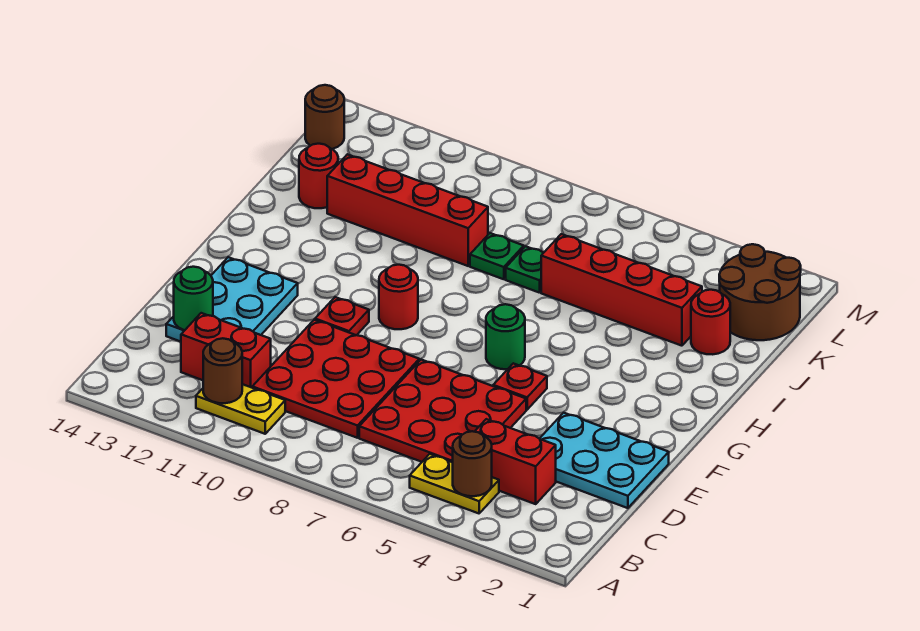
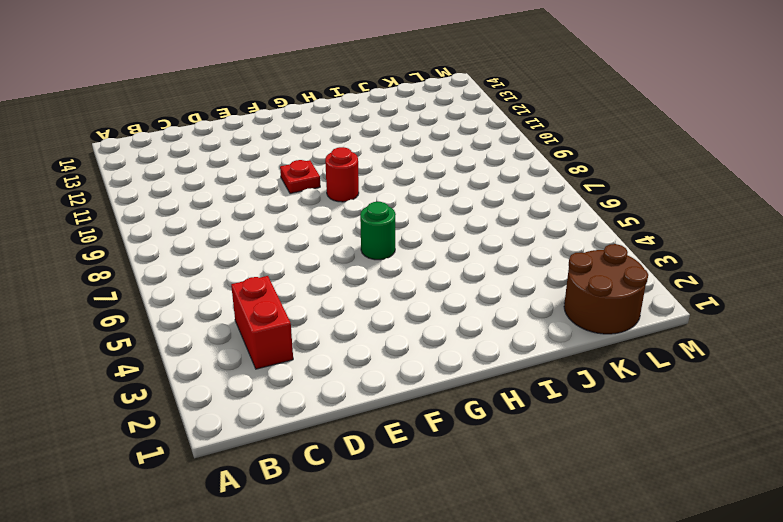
none -> yellow 1x2 plate [410,454,499,513]
none -> yellow 1x2 plate [196,384,285,434]
none -> red 3x3 plate [359,360,526,462]

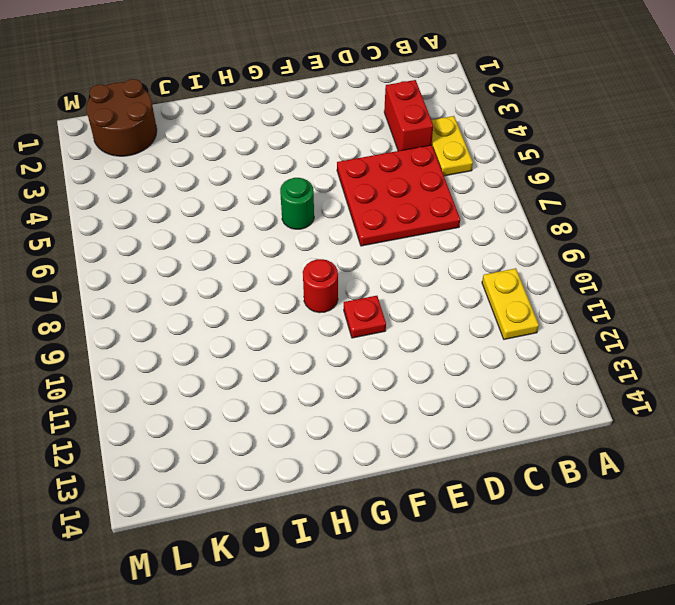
none -> red 3x3 plate [252,320,419,438]
none -> red 1x2 brick [181,313,271,388]
none -> cyan 2x3 plate [540,413,669,508]

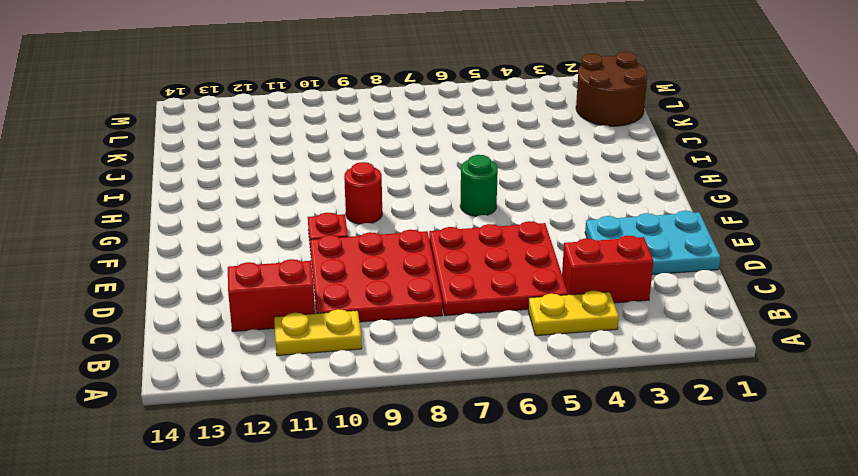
none -> cyan 2x3 plate [166,257,298,342]
none -> red 1x1 plate [493,363,547,410]
none -> red 1x1 round brick [691,290,730,354]

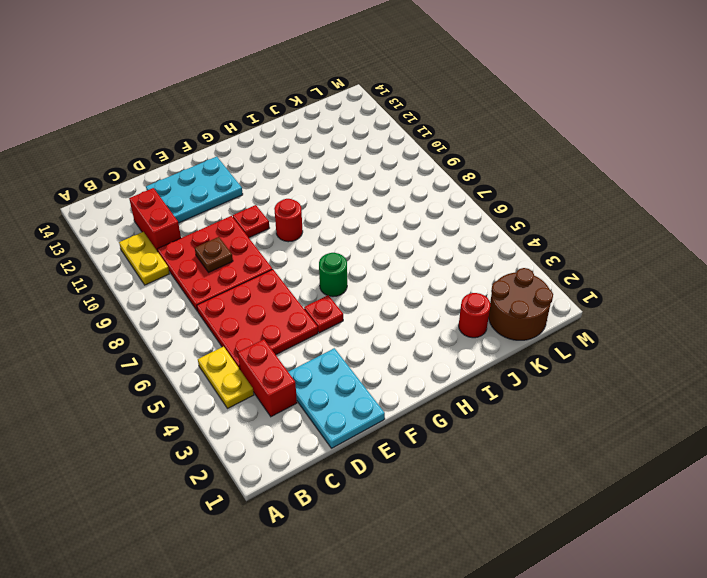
brown 1x1 plate [195,237,233,272] -> none
none -> red 1x4 brick [541,234,702,346]
none -> green 1x1 plate [506,246,543,293]
none -> green 1x1 plate [470,233,524,279]

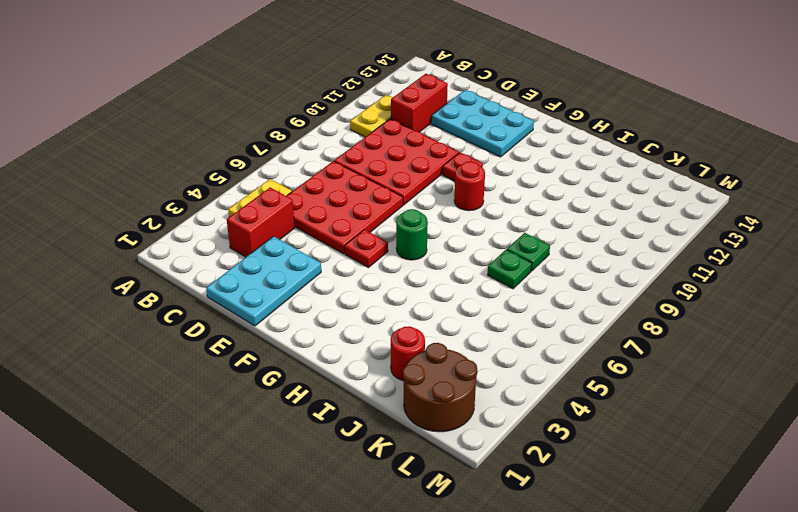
none -> red 1x4 brick [541,234,702,346]
none -> red 1x4 brick [327,154,488,266]
none -> red 1x1 round brick [299,144,338,208]

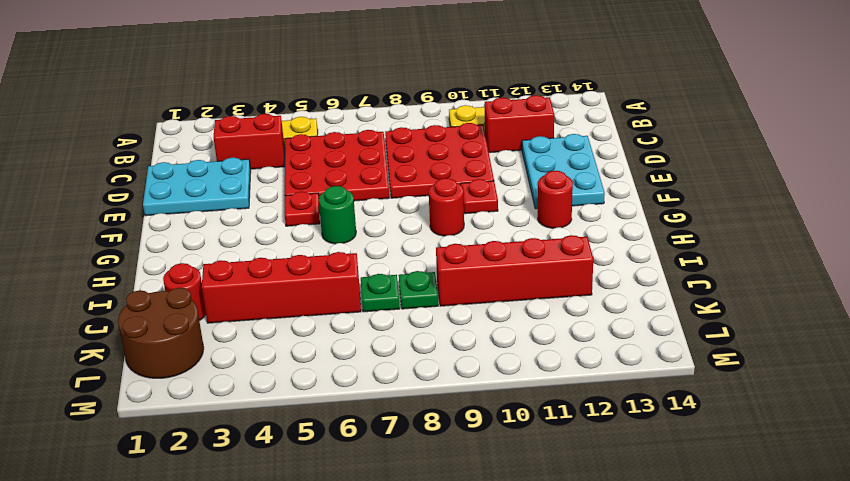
red 1x1 round brick [538,171,573,228] -> red 1x1 round brick moved to [299,144,338,208]
none -> brown 1x1 round brick [305,85,344,149]
none -> brown 1x1 round brick [453,431,492,496]
none -> brown 1x1 round brick [203,338,242,403]

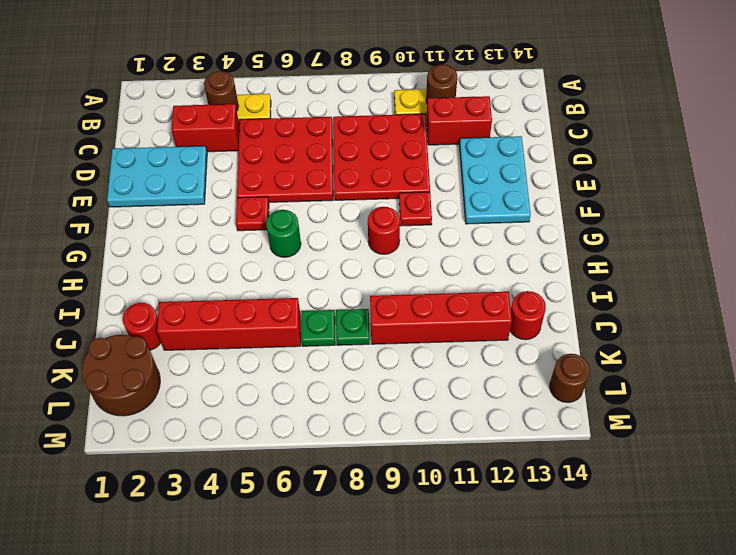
none -> green 1x1 round brick [174,267,213,330]

